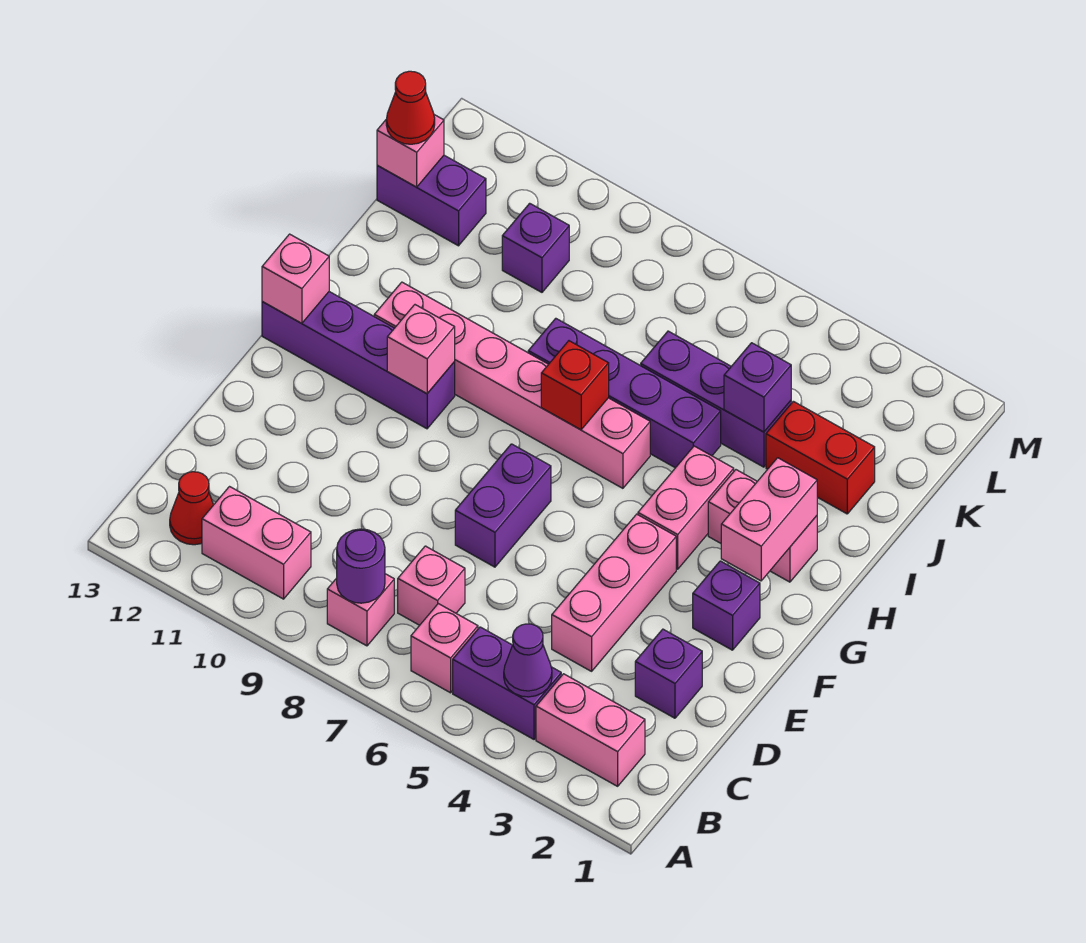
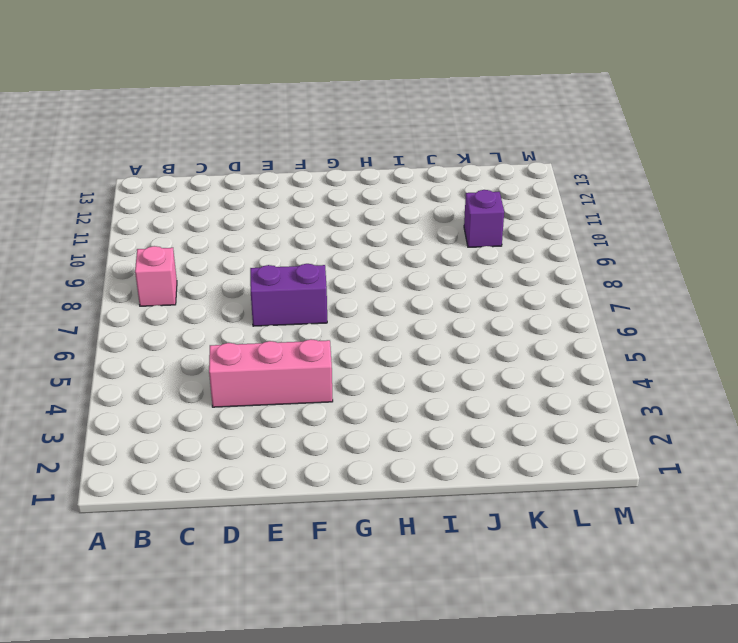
none -> pink 1x2 brick [536,674,645,786]
none -> purple 1x2 brick [453,627,561,739]
none -> pink 1x1 brick [411,604,478,693]

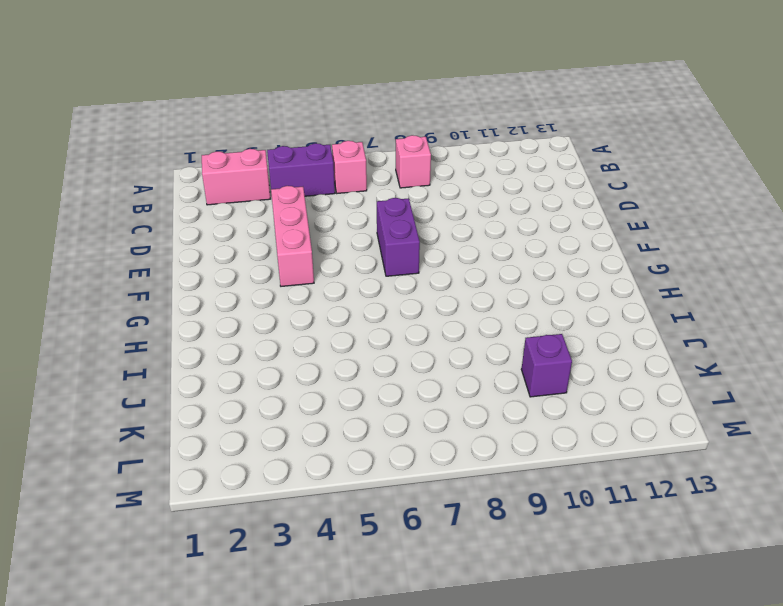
none -> pink 1x2 brick [202,487,311,599]
none -> red 1x1 cone [170,472,214,545]
none -> pink 1x1 brick [398,546,465,625]

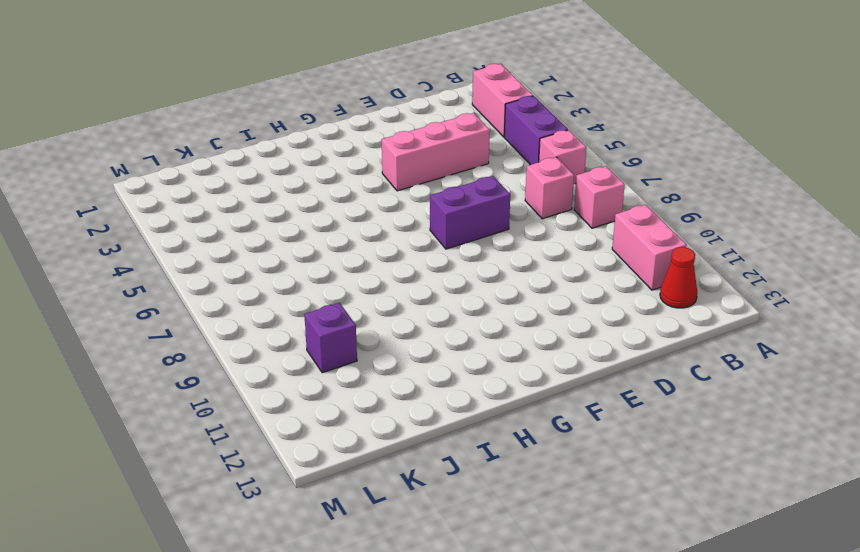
none -> purple 1x1 brick [635,629,702,718]
none -> purple 1x1 brick [693,561,760,650]
none -> pink 1x2 brick [638,446,734,569]

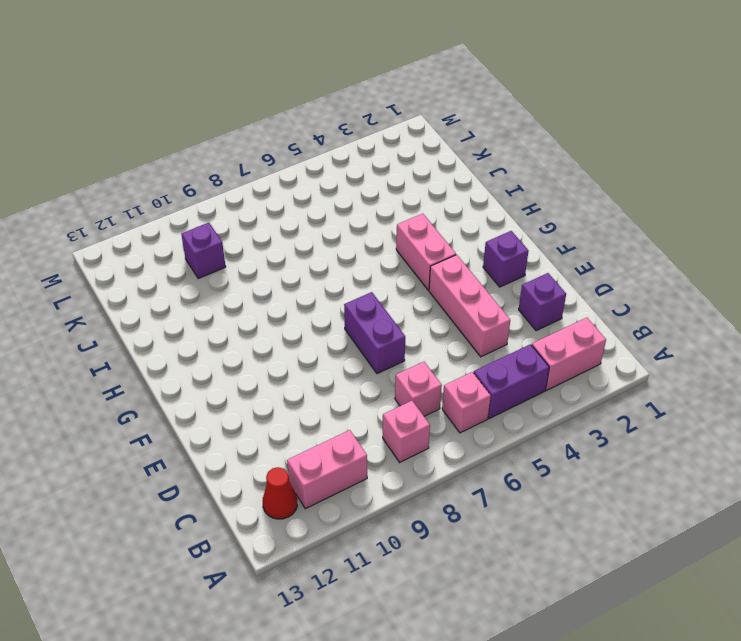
none -> purple 1x4 brick [262,292,455,429]
none -> pink 1x2 brick [708,470,817,582]
none -> pink 1x6 brick [374,282,650,488]

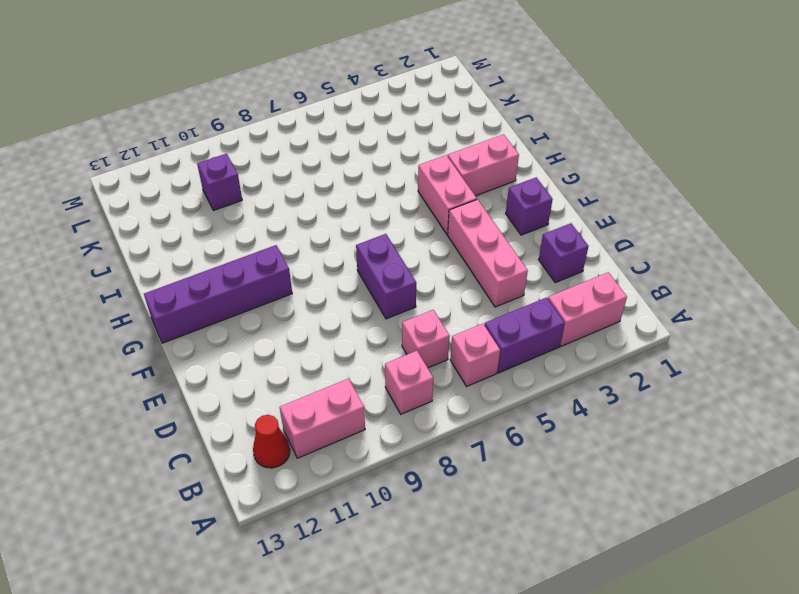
none -> pink 1x6 brick [374,282,650,488]
none -> purple 1x4 brick [528,318,721,468]
none -> red 1x2 brick [766,401,875,514]

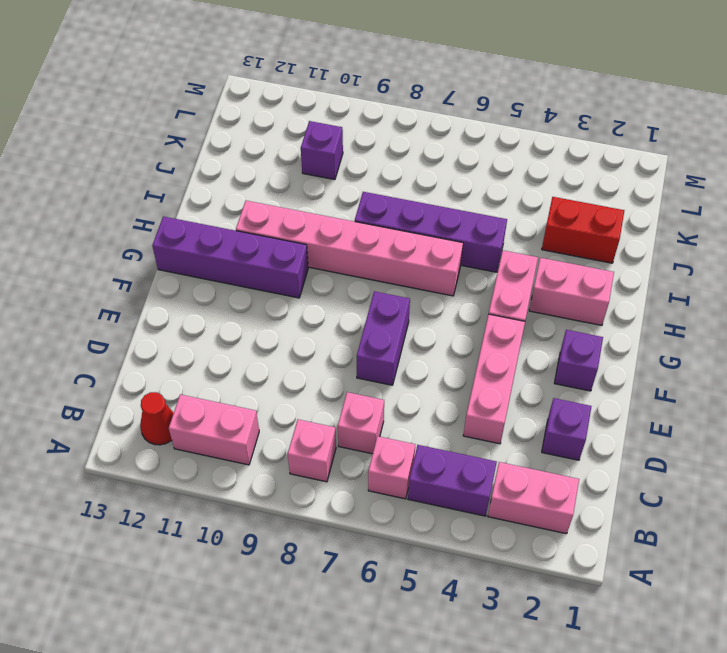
none -> purple 1x3 brick [641,331,791,467]
none -> purple 1x2 brick [377,155,486,246]
none -> purple 1x1 cone [504,624,552,697]

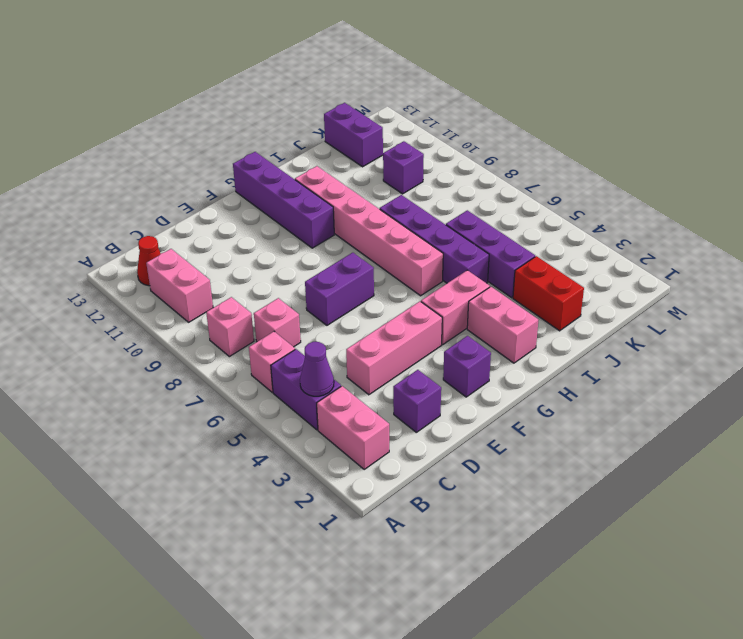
none -> purple 1x1 round brick [337,529,385,603]
none -> pink 1x2 brick [721,458,817,581]
none -> pink 1x1 brick [387,305,455,394]

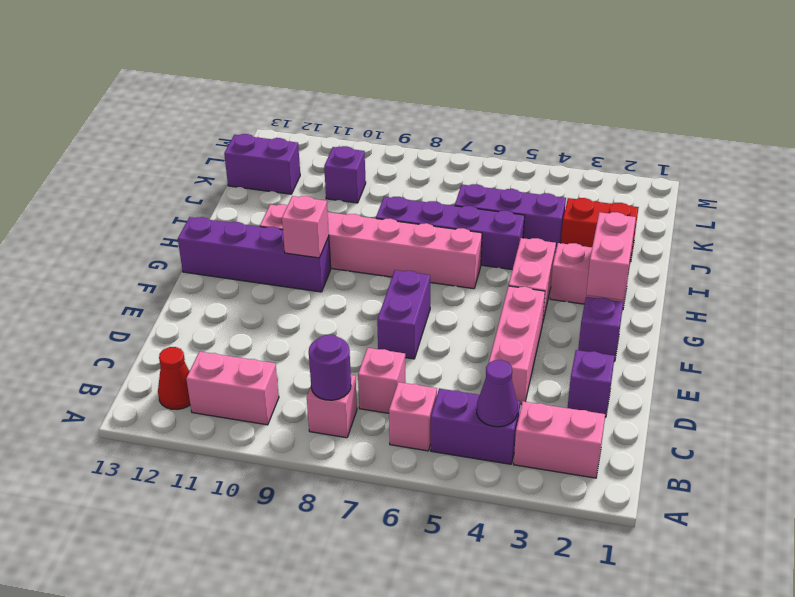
none -> pink 1x1 brick [262,234,329,323]
none -> red 1x1 brick [541,341,609,430]
none -> purple 1x1 brick [724,343,791,432]

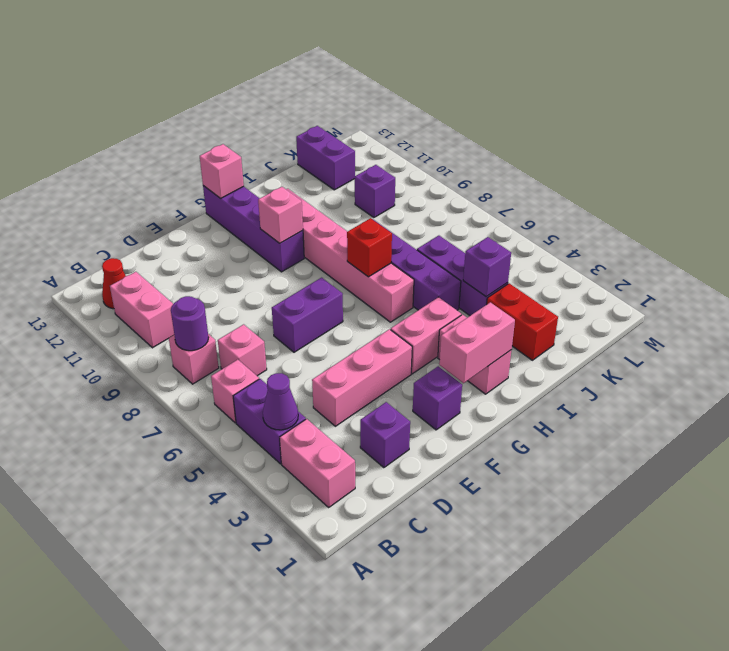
none -> pink 1x1 brick [377,115,444,187]
none -> red 1x1 cone [386,71,435,144]

